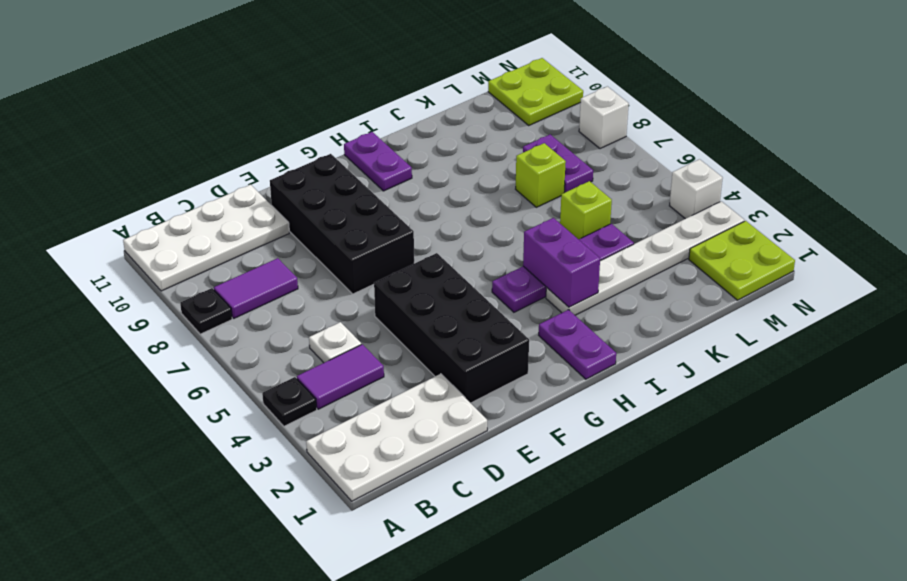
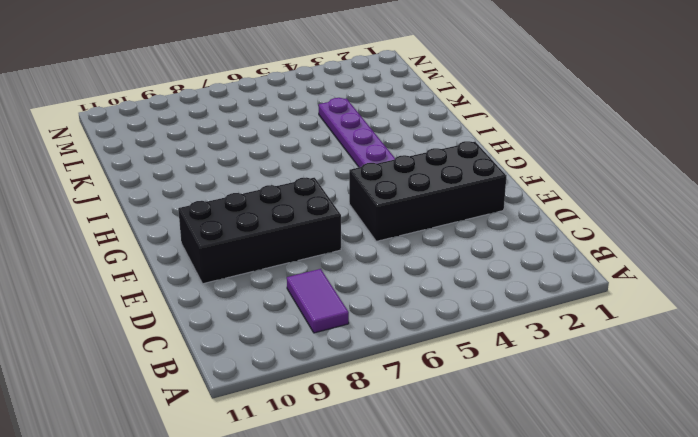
none -> white 2x4 plate [306,374,487,501]
none -> black 1x1 plate [262,377,317,426]
none -> black 1x1 plate [180,288,232,334]

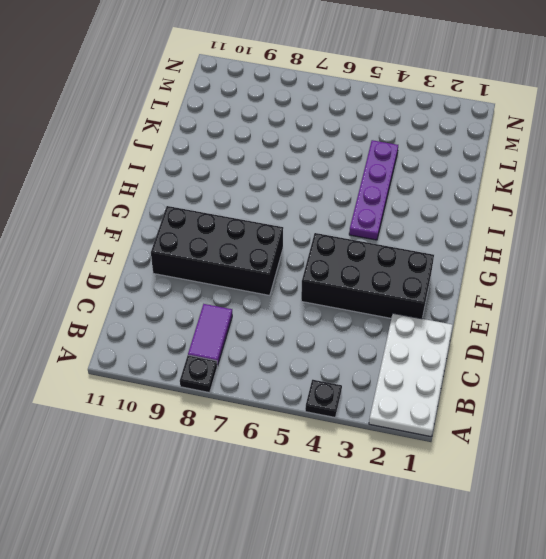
none -> white 2x4 plate [123,185,289,291]
none -> purple 1x2 tile [297,344,384,409]
none -> white 1x1 plate [309,322,361,363]

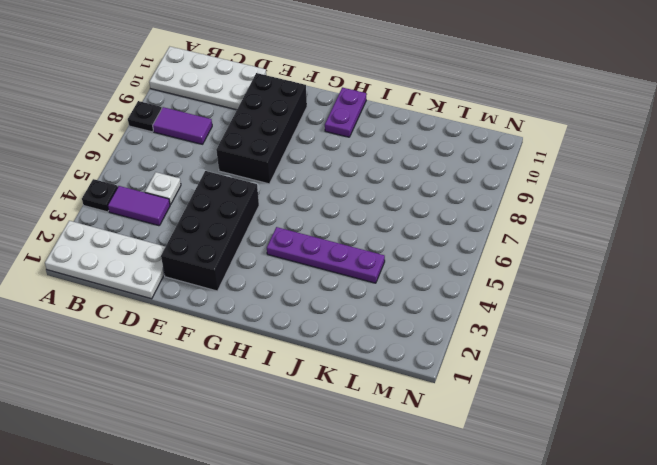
none -> purple 1x2 plate [539,310,616,379]
none -> white 1x6 plate [546,201,745,315]
none -> lime 1x1 brick [560,181,612,239]

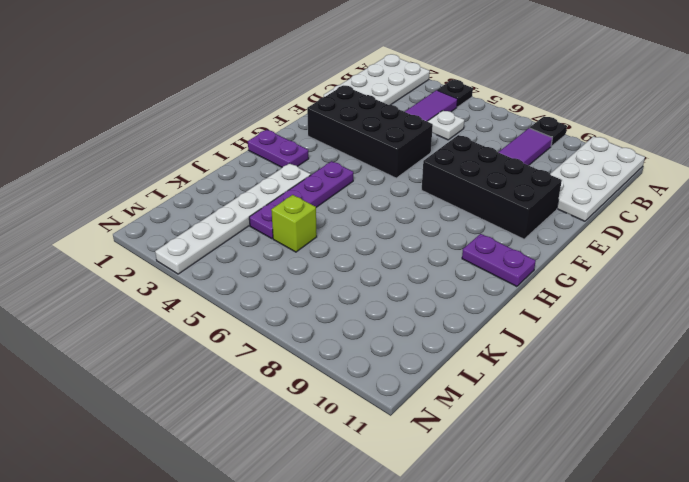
none -> lime 1x1 brick [516,143,566,207]
none -> purple 1x2 plate [523,135,593,193]
none -> lime 2x2 plate [689,221,795,300]

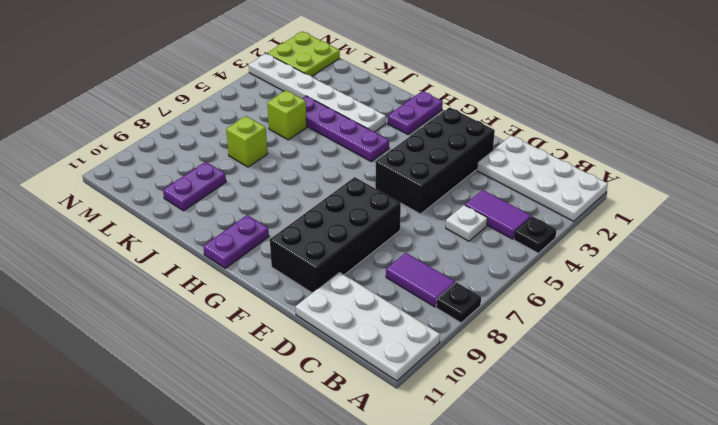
purple 1x2 plate [163,162,226,211] -> purple 1x2 plate moved to [523,135,593,193]
none -> lime 2x2 plate [488,58,583,125]
none -> white 1x1 brick [670,159,723,219]
none -> white 1x1 brick [579,86,629,149]

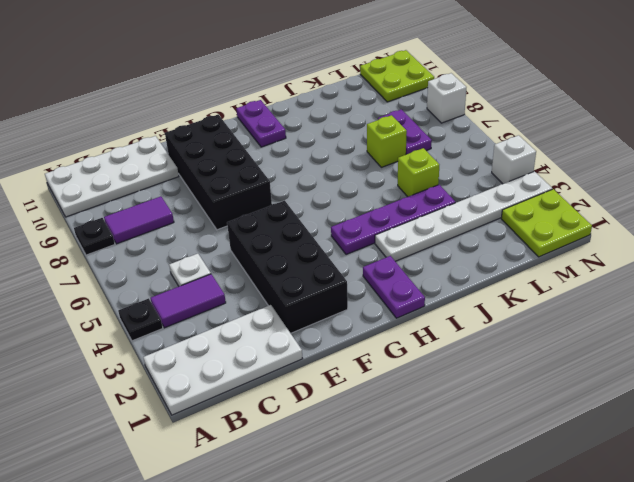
none -> purple 1x2 brick [523,218,600,307]

